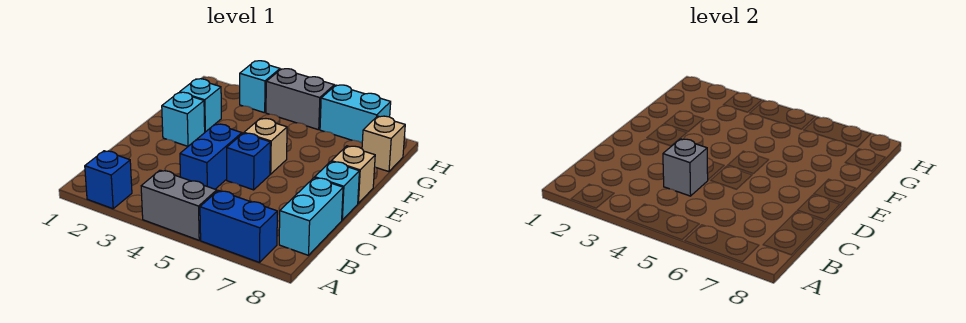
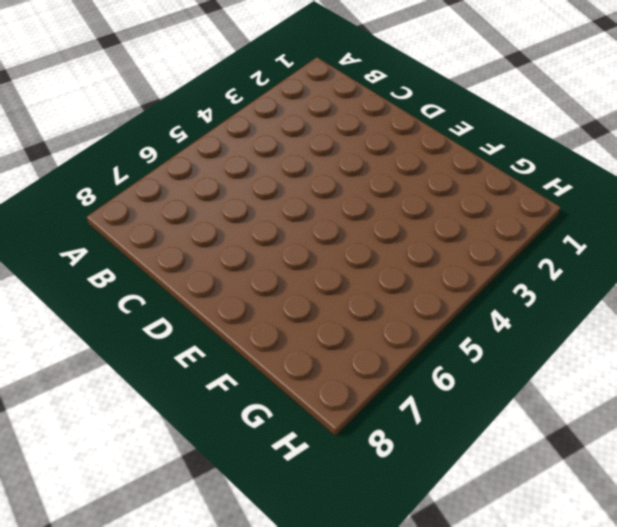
none -> blue 1x1 brick [85,151,132,209]
none -> grey 1x2 brick [141,170,217,240]
none -> blue 1x2 brick [200,190,277,262]

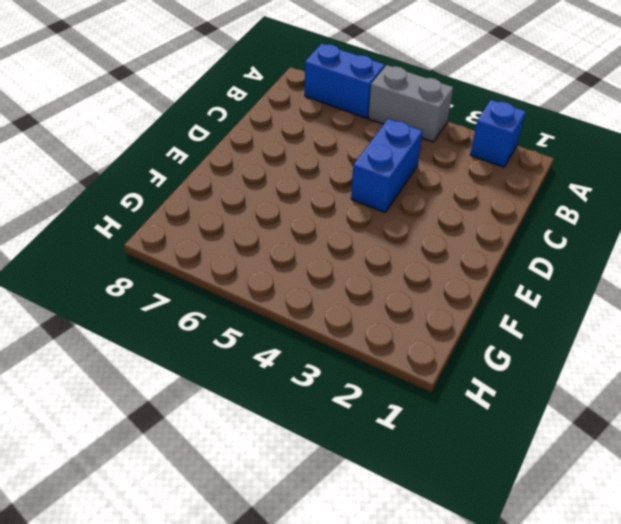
none -> cyan 1x2 brick [279,178,343,255]
none -> blue 1x1 brick [227,133,270,190]
none -> cyan 1x1 brick [315,162,359,220]

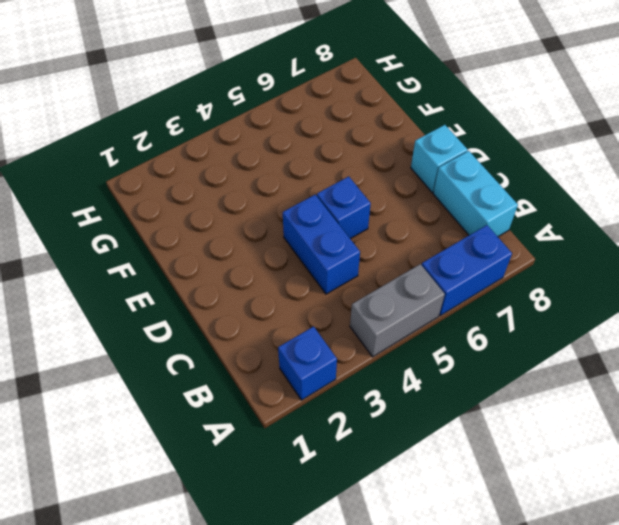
none -> cyan 1x1 brick [162,92,205,146]
none -> tan 1x1 brick [244,118,287,174]
none -> tan 1x1 brick [331,146,375,203]

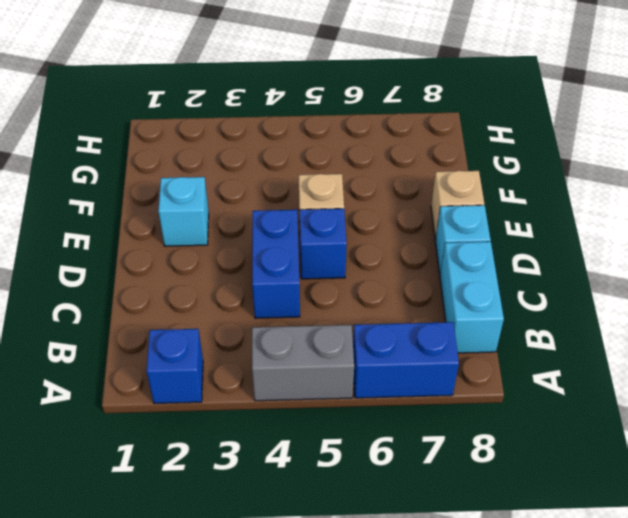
none -> cyan 1x1 brick [180,79,221,132]
none -> tan 1x1 brick [362,116,405,172]
none -> cyan 1x1 brick [240,61,280,113]

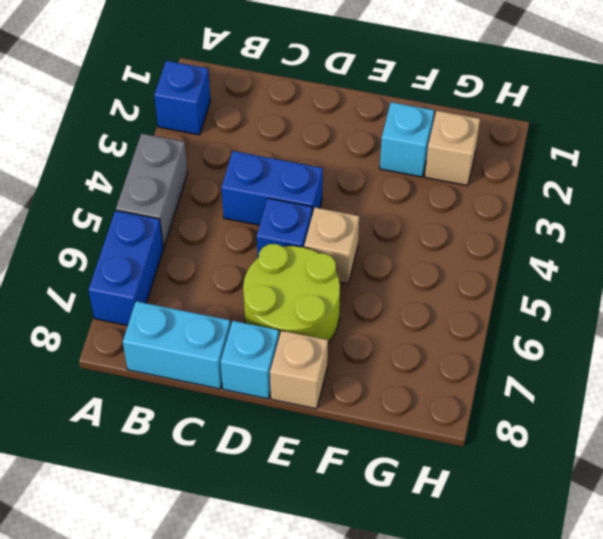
lime 2x2 round brick [243,244,340,343] -> none
tan 1x1 brick [425,111,480,186] -> tan 1x1 brick moved to [362,116,405,172]
none -> cyan 1x1 brick [162,92,205,146]
none -> cyan 1x1 brick [240,61,280,113]
none -> grey 1x2 brick [266,69,334,130]

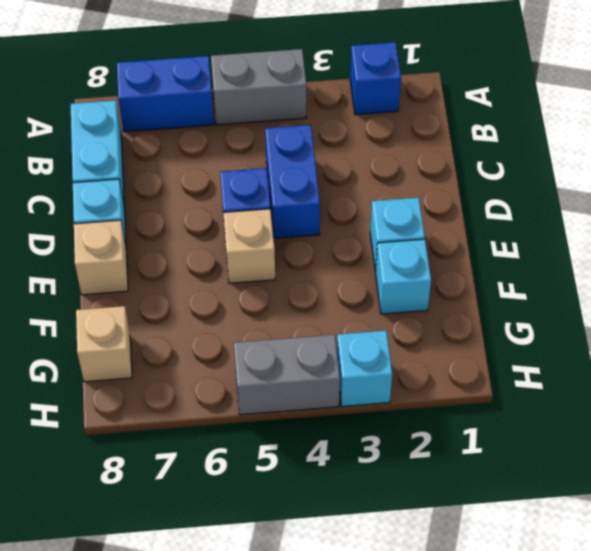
none -> cyan 1x2 brick [320,85,391,143]
none -> grey 1x1 brick [663,139,708,196]

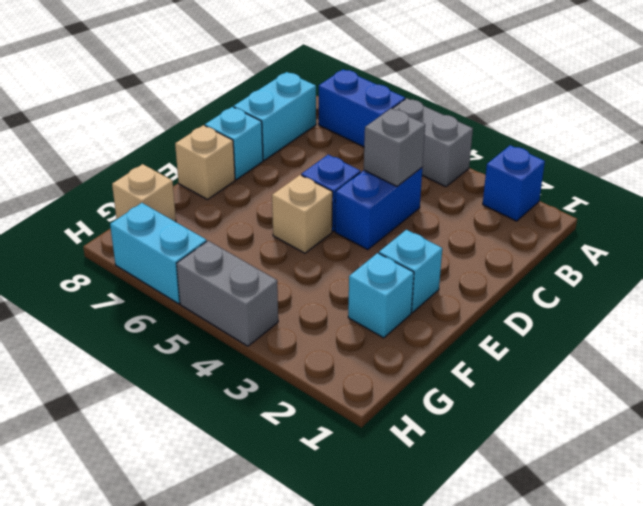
none -> cyan 1x1 brick [240,61,280,113]

